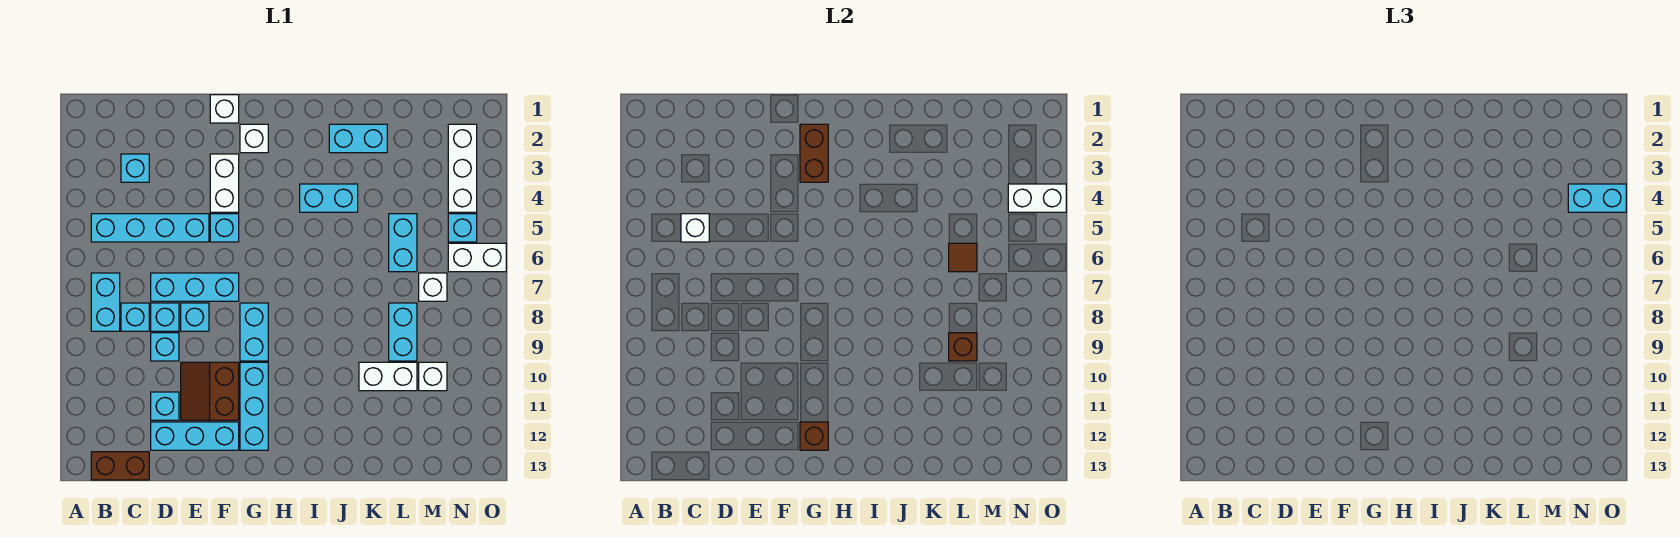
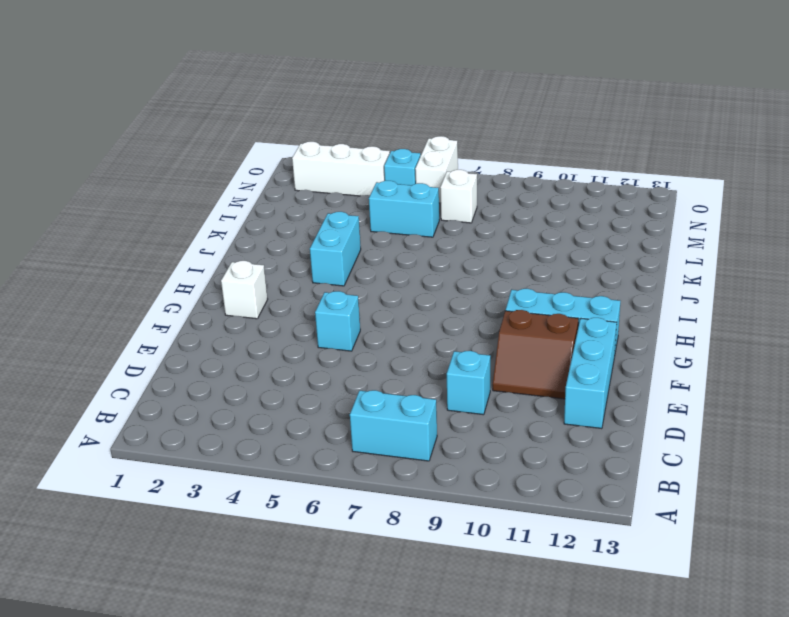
none -> cyan 1x4 brick [91,214,209,242]
none -> brown 1x2 brick [91,452,149,480]
none -> cyan 1x1 brick [121,154,149,182]
none -> cyan 1x1 brick [121,303,149,331]

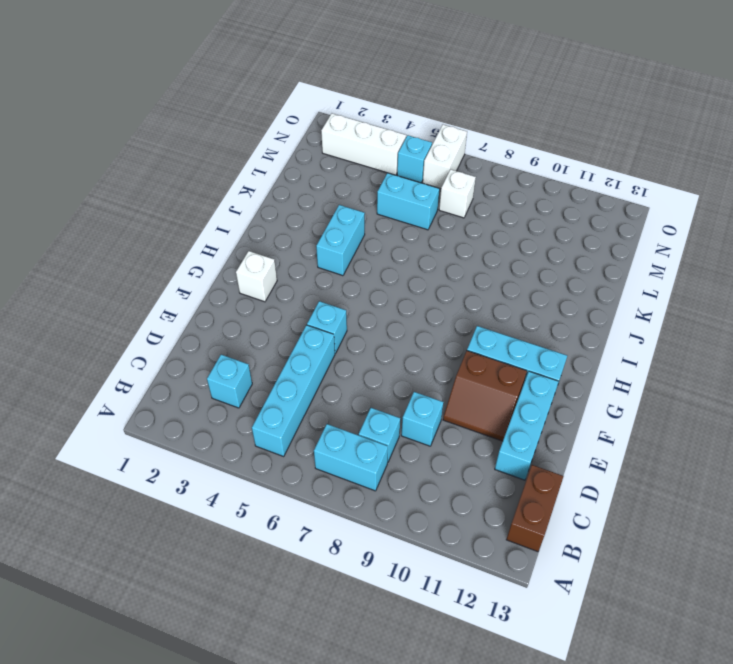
none -> cyan 1x3 brick [151,273,239,301]
none -> cyan 1x1 brick [151,303,179,331]
none -> cyan 1x1 brick [151,392,179,420]
none -> cyan 1x1 brick [181,303,209,331]

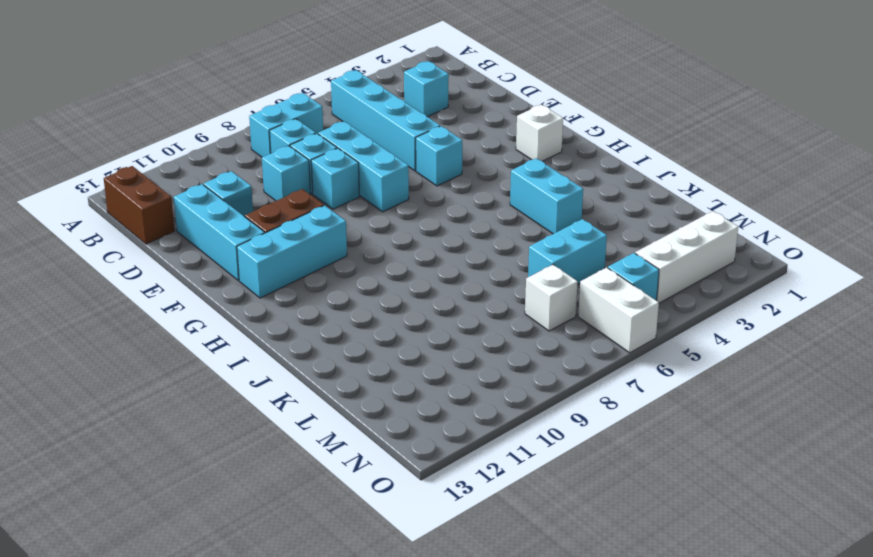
none -> white 1x1 brick [210,95,239,123]
none -> white 1x2 brick [210,154,239,212]
none -> cyan 1x2 brick [240,303,268,361]
none -> cyan 1x2 brick [329,124,387,153]

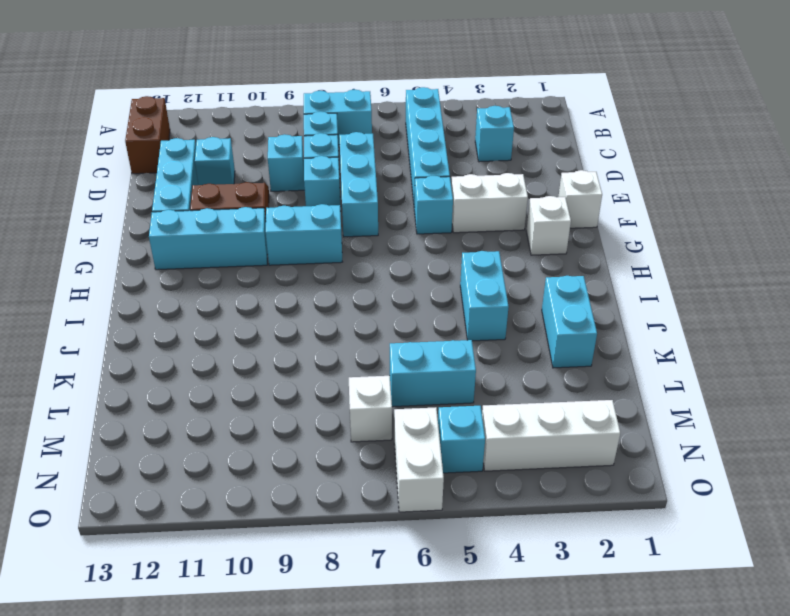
none -> white 1x2 brick [359,362,417,391]
none -> cyan 1x2 brick [389,303,417,361]
none -> white 1x1 brick [419,362,447,391]
none -> white 1x1 brick [681,214,709,242]

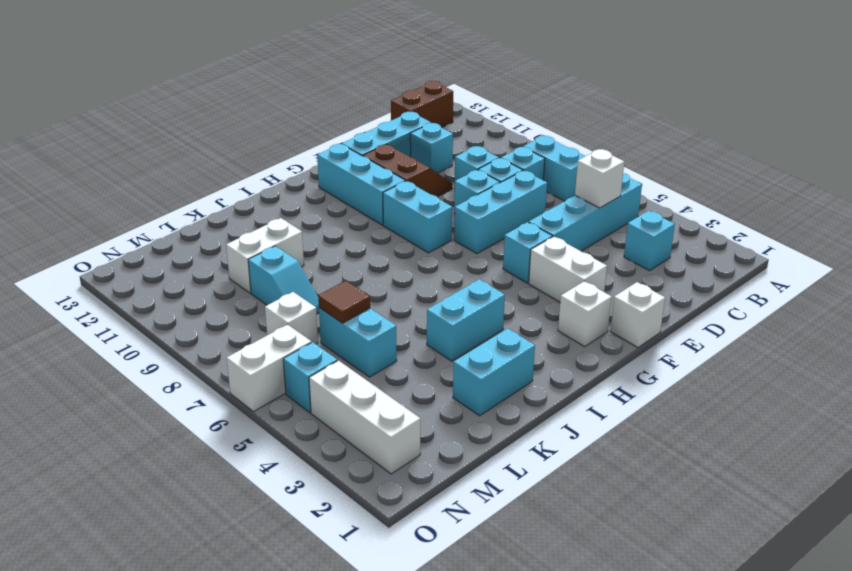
cyan 1x2 slope [248,246,319,313] -> cyan 1x2 brick [389,303,417,361]
none -> white 1x1 brick [419,362,447,391]
none -> brown 1x2 brick [800,124,828,182]
none -> brown 1x1 brick [800,422,828,450]
none -> brown 1x1 brick [949,333,977,361]

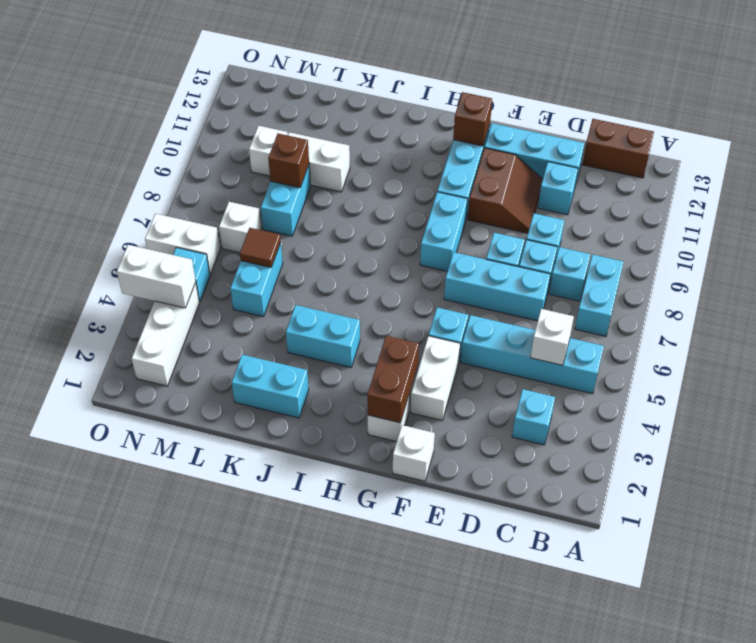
none -> cyan 1x2 brick [1568,184,1626,212]

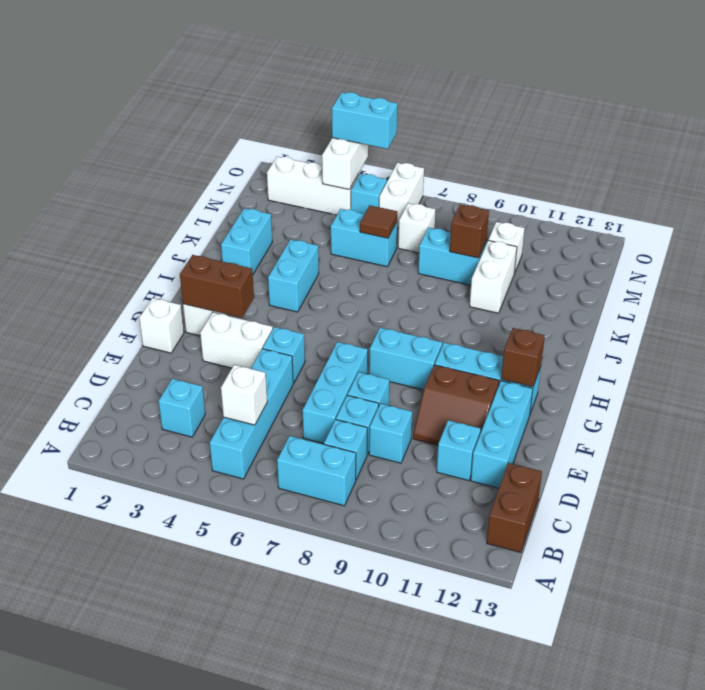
cyan 1x2 brick [332,92,397,149] -> cyan 1x2 brick turned to [1568,184,1626,212]

